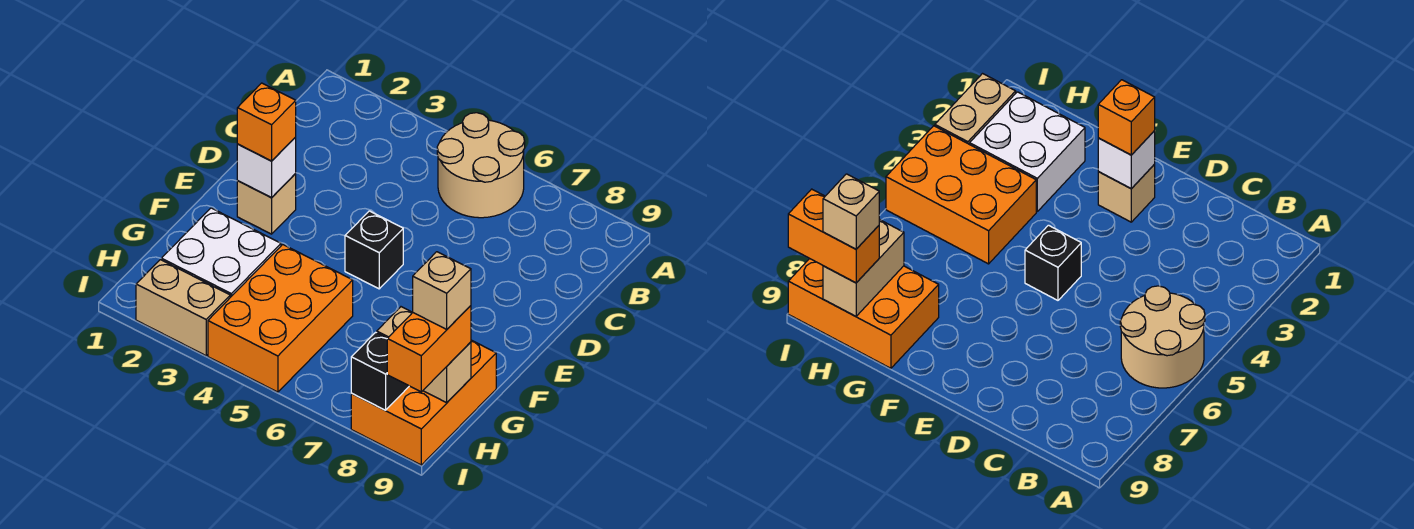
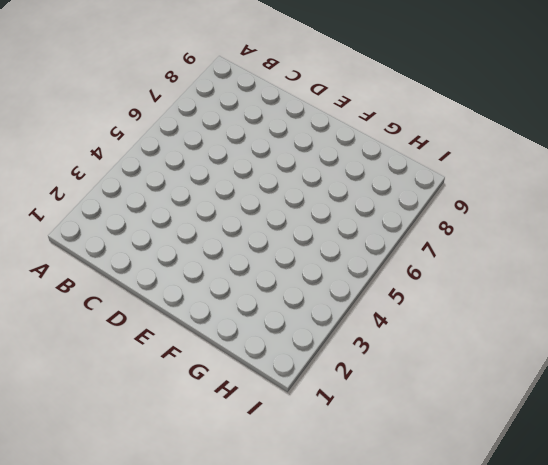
none -> tan 2x2 round brick [437,113,525,218]
none -> tan 1x1 brick [237,174,296,234]
none -> black 1x1 brick [345,211,403,289]

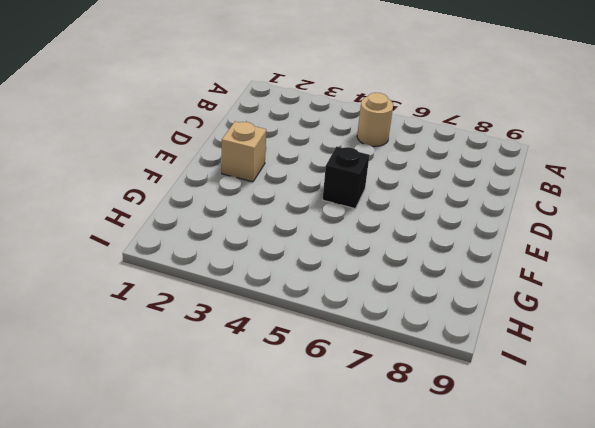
tan 1x1 round brick [357,93,393,147] -> tan 2x2 round brick [437,113,525,218]
none -> white 2x2 brick [161,208,281,297]
none -> orange 2x3 brick [208,244,353,392]
none -> orange 2x3 brick [351,340,496,465]

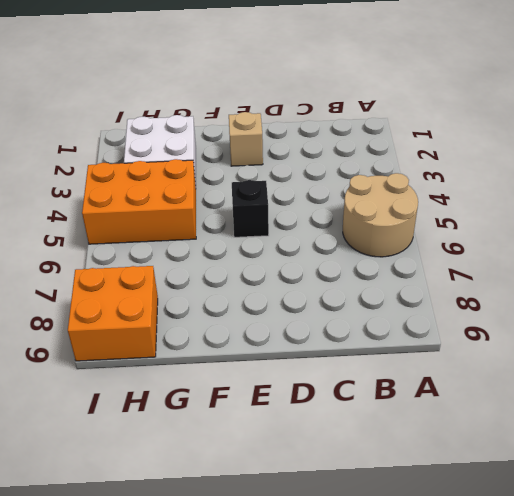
orange 2x2 brick [68,266,158,361] -> orange 2x3 brick [351,340,496,465]
none -> tan 1x2 brick [136,260,230,356]
none -> white 1x1 brick [237,137,296,197]
none -> tan 1x2 brick [377,307,471,403]

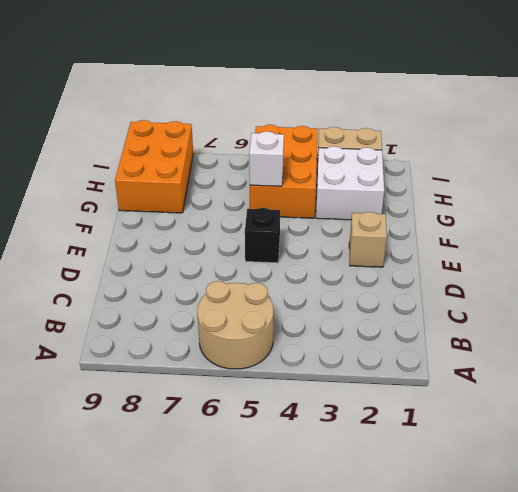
white 1x1 brick [249,131,284,186] -> white 1x1 brick moved to [237,137,296,197]
none -> tan 1x2 brick [377,307,471,403]
none -> black 1x1 brick [351,332,409,410]
none -> orange 1x1 brick [237,83,296,161]

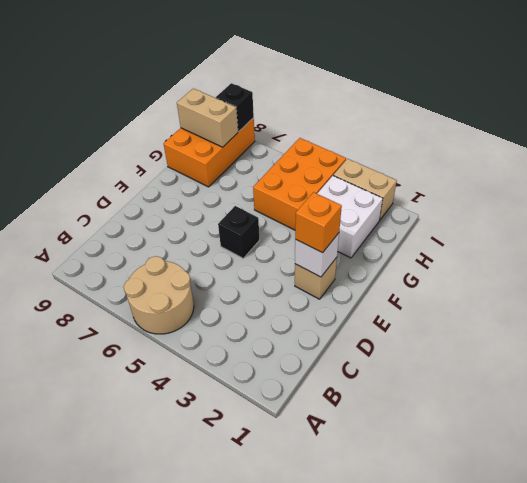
none -> orange 1x2 brick [387,306,471,392]
none -> tan 1x1 brick [413,252,471,329]

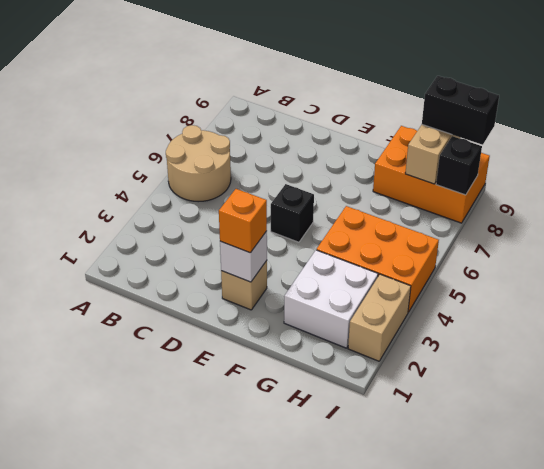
black 1x2 brick [422,76,499,145] -> orange 1x2 brick [387,306,471,392]
none -> tan 1x1 brick [413,252,471,329]

